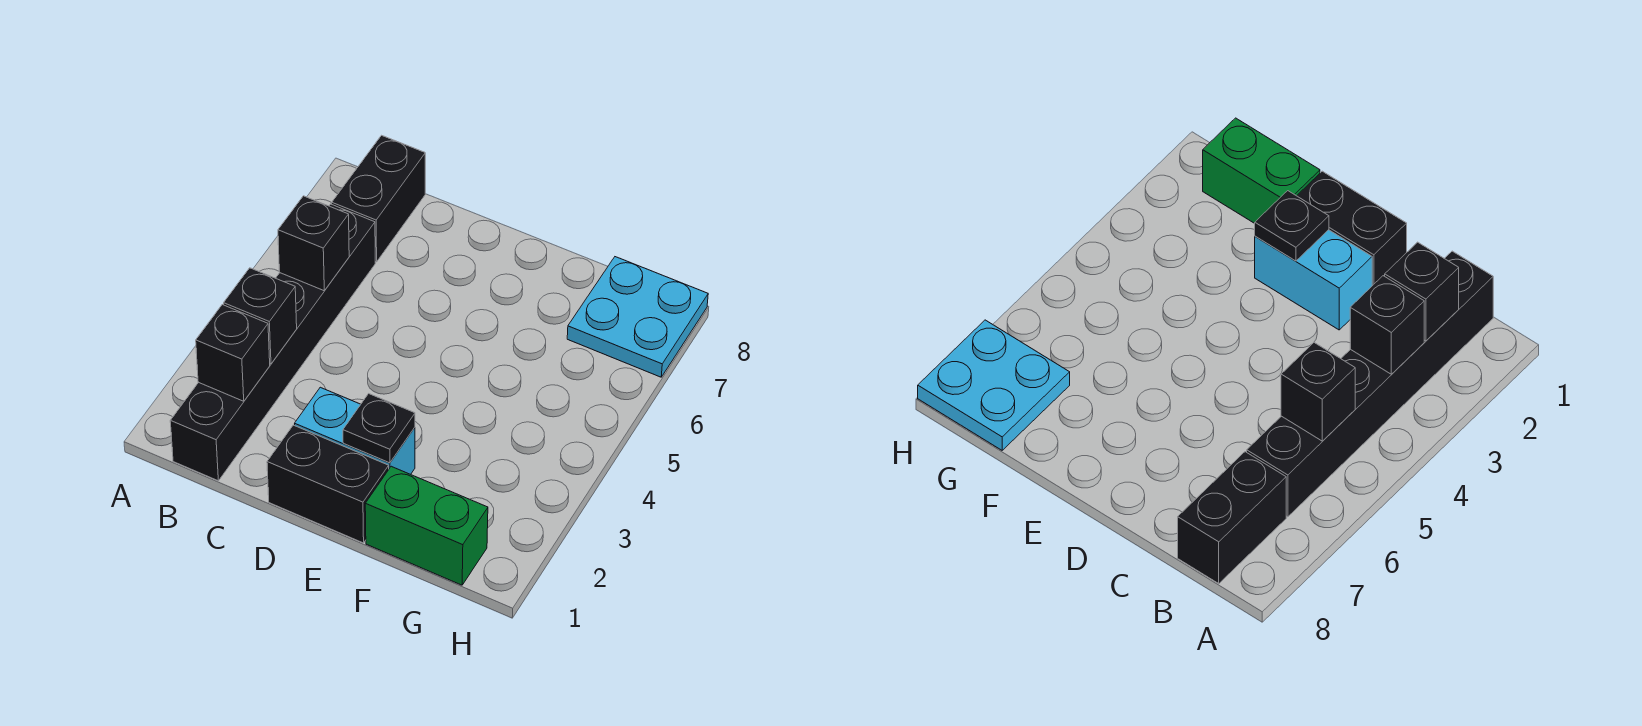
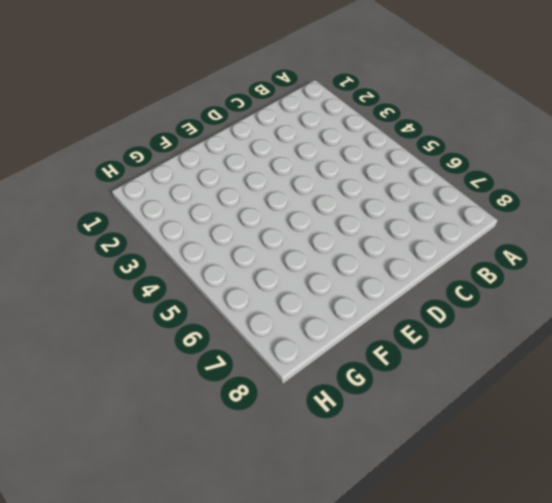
none -> black 1x6 brick [170,204,375,481]
none -> black 1x2 brick [332,135,425,262]

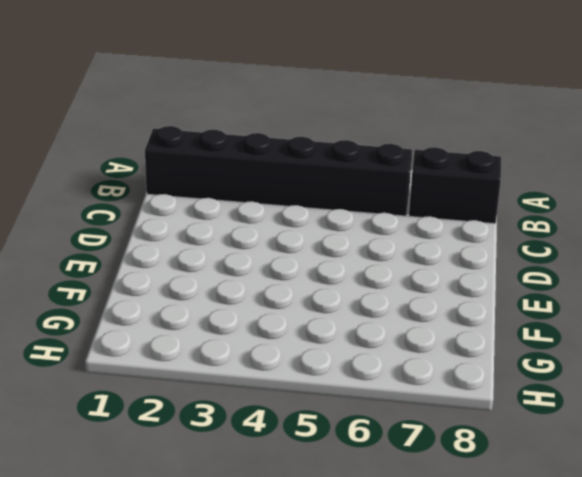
none -> black 1x2 brick [267,425,389,543]
none -> cyan 1x2 brick [295,387,415,474]

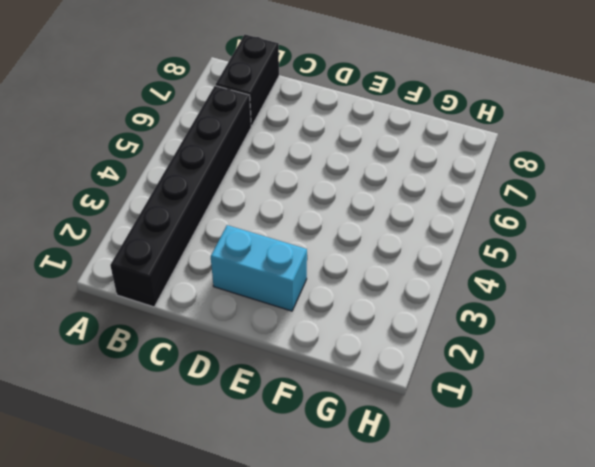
none -> black 1x2 brick [267,425,389,543]
none -> green 1x2 brick [365,466,488,585]

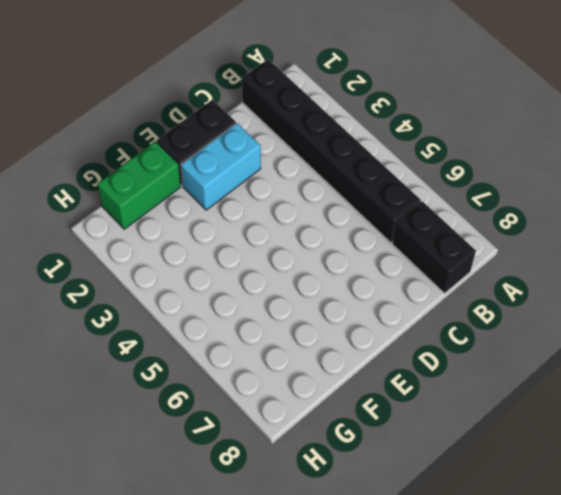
none -> cyan 2x2 plate [567,257,708,377]
none -> black 1x1 brick [196,305,270,401]

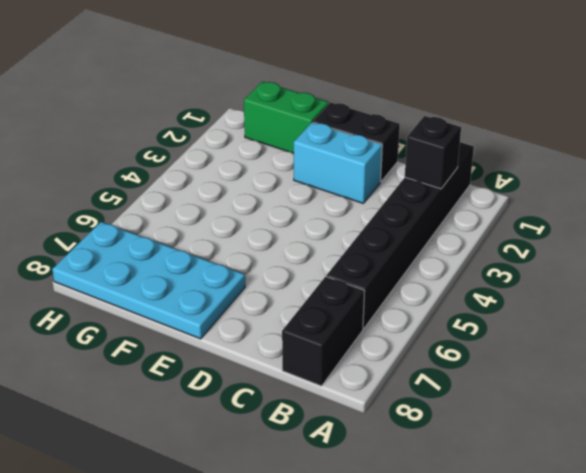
cyan 2x4 plate [52,222,245,339] -> cyan 2x2 plate [567,257,708,377]
none -> black 1x1 brick [224,268,297,364]
none -> black 1x1 brick [278,196,349,291]

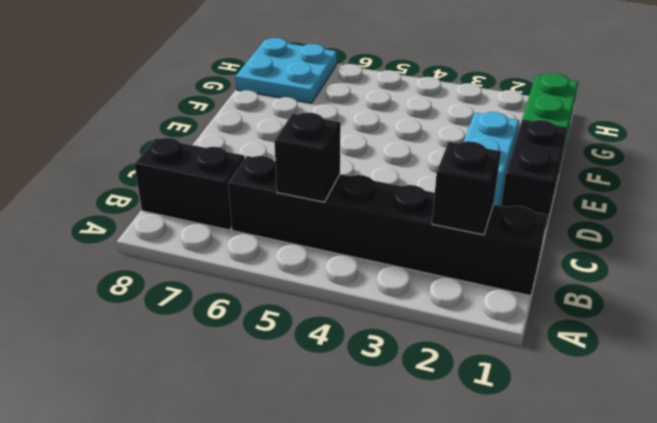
none -> black 1x1 brick [224,268,297,364]
none -> black 1x1 plate [343,394,415,463]

